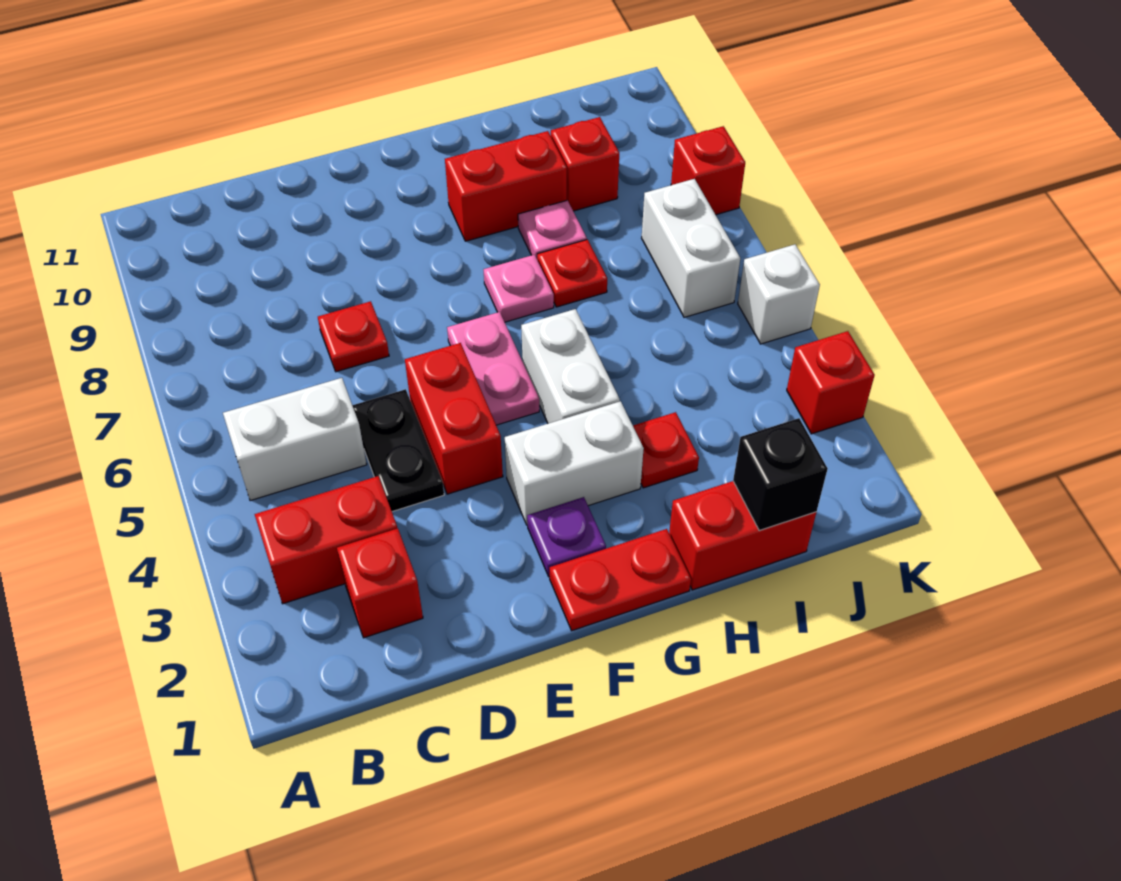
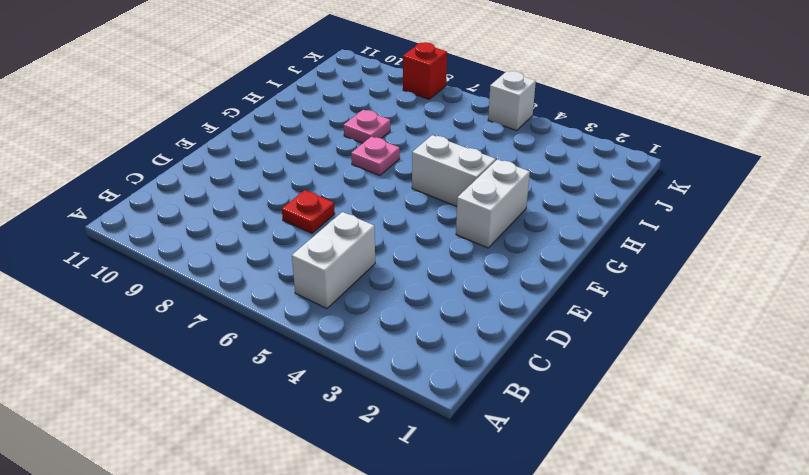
none -> red 1x2 brick [255,476,397,604]
none -> red 1x1 brick [337,528,423,638]
none -> black 1x2 plate [352,389,444,512]

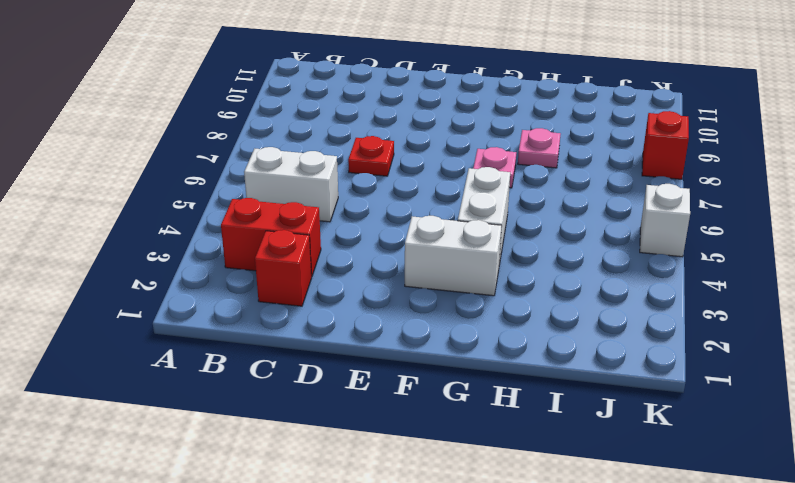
none -> black 1x2 plate [352,389,444,512]
none -> red 1x2 brick [405,343,503,494]
none -> red 1x2 plate [550,529,691,631]

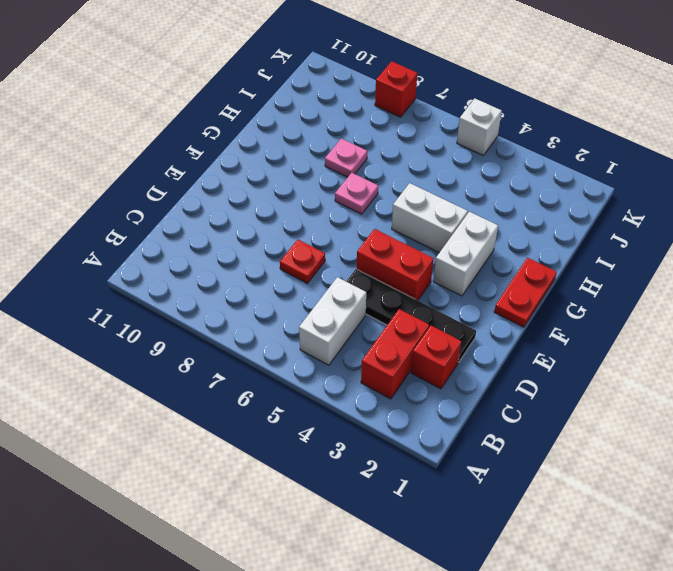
black 1x4 plate [346,269,476,362] -> black 1x2 plate [352,389,444,512]
none -> purple 1x1 plate [527,497,606,577]
none -> pink 1x2 plate [447,312,539,425]
none -> red 1x2 brick [445,131,567,241]

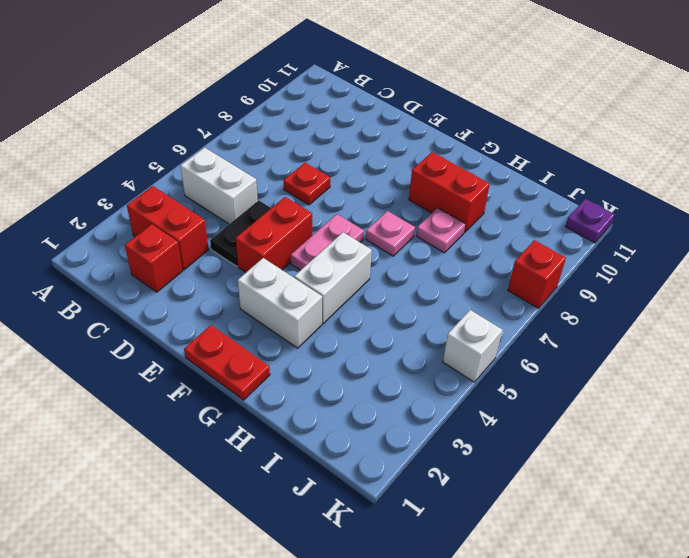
purple 1x1 plate [565,199,615,243] -> purple 1x1 plate moved to [527,497,606,577]
none -> red 1x2 brick [669,481,816,590]
none -> red 1x1 plate [633,412,699,488]
none -> red 1x1 plate [537,240,607,307]

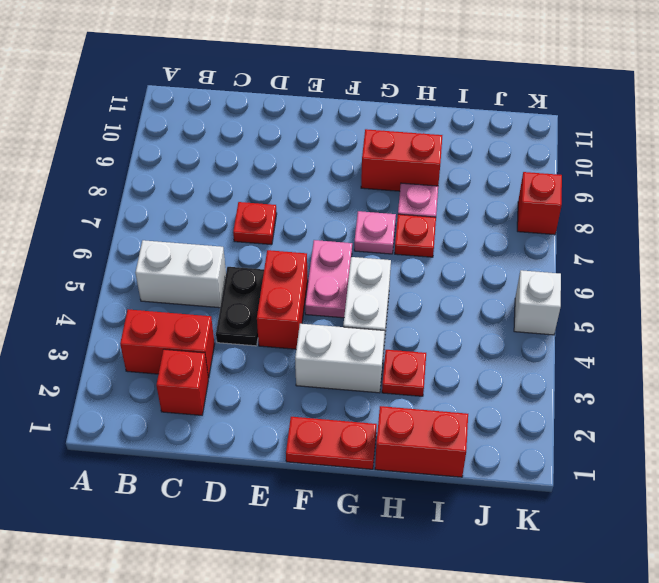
none -> purple 1x1 plate [527,497,606,577]
none -> red 1x1 brick [551,117,619,211]
none -> white 1x2 brick [642,179,740,317]

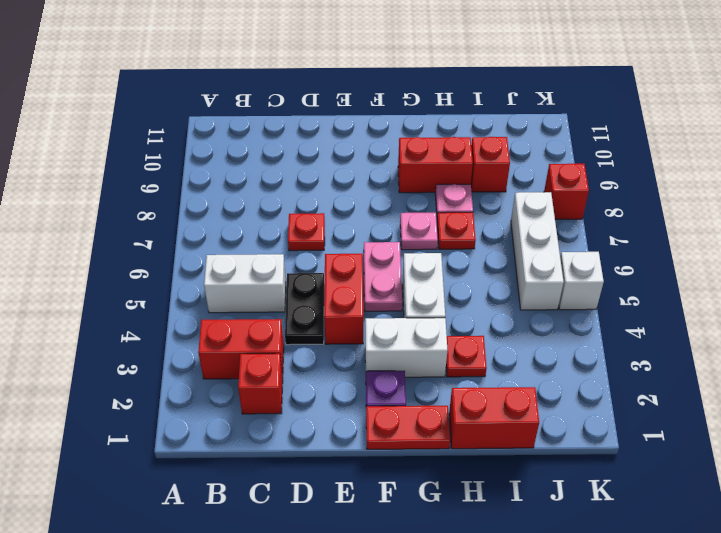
white 1x3 brick [511,192,564,310] -> white 1x2 brick [642,179,740,317]
none -> red 1x1 brick [787,331,875,434]
none -> black 1x1 brick [733,418,828,530]

